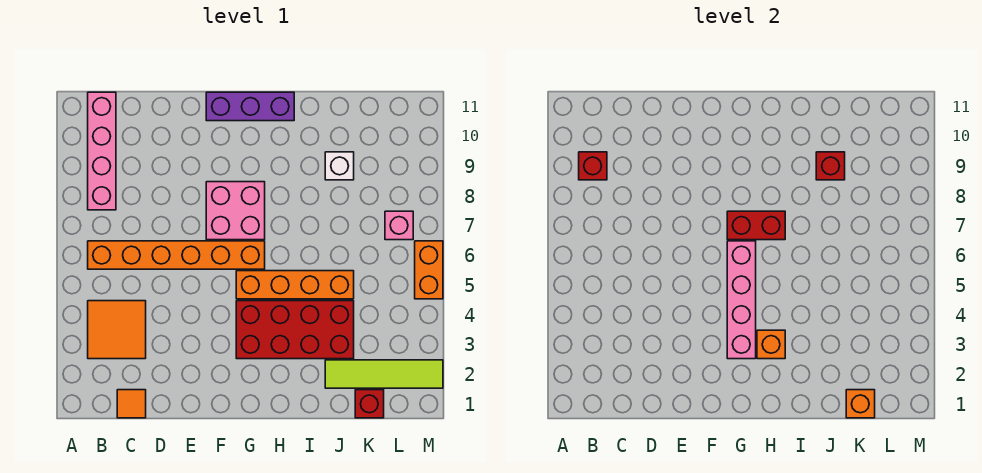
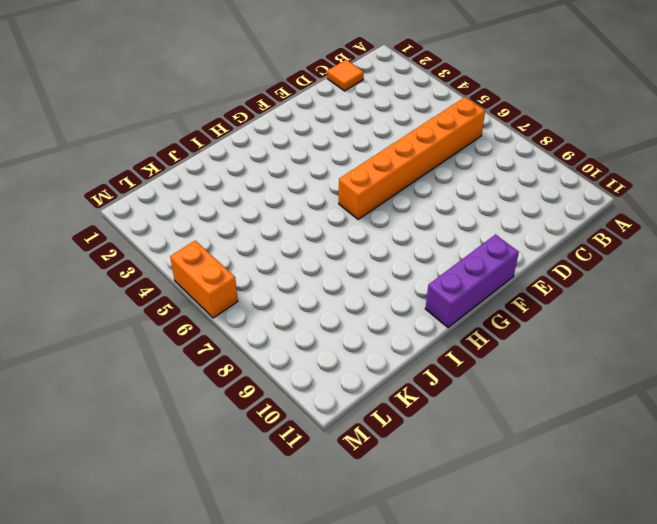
none -> orange 2x2 tile [88,301,146,359]
none -> pink 1x4 brick [88,92,116,210]
none -> pink 2x2 brick [206,182,265,240]

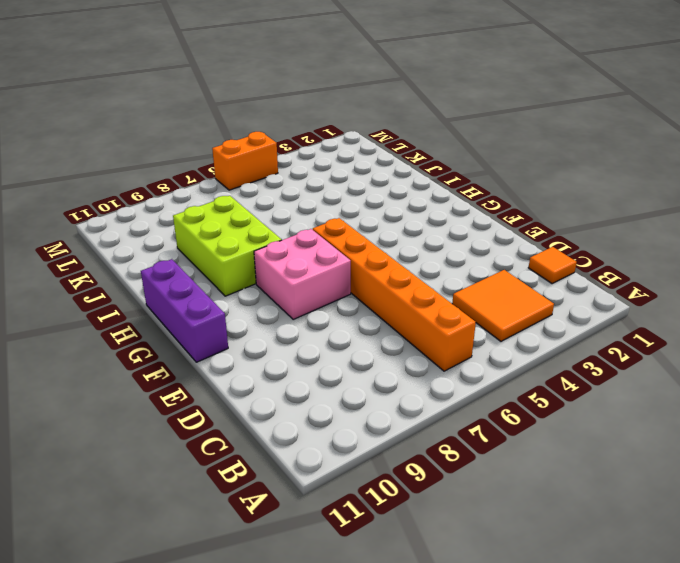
lime 2x3 brick [173,196,282,296] -> white 1x1 brick [325,152,354,180]
none -> pink 1x4 brick [88,92,116,210]
none -> red 2x4 brick [236,301,354,359]
none -> orange 1x4 brick [236,271,354,299]

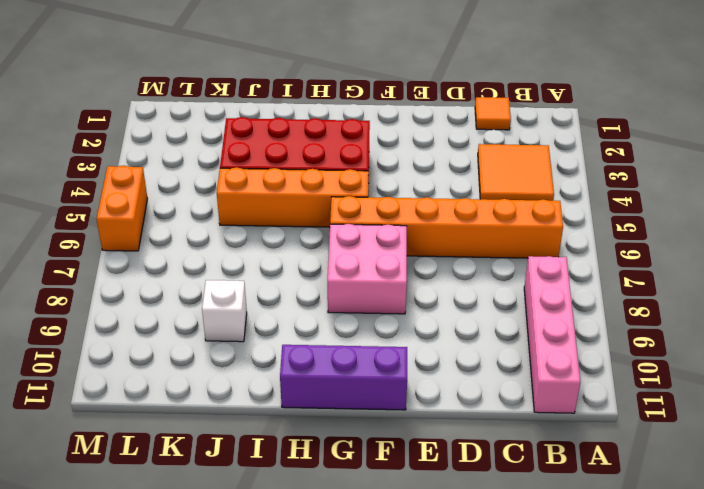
none -> lime 1x4 tile [325,360,443,388]
none -> red 1x1 brick [355,390,384,418]
none -> pink 1x1 brick [385,211,413,240]

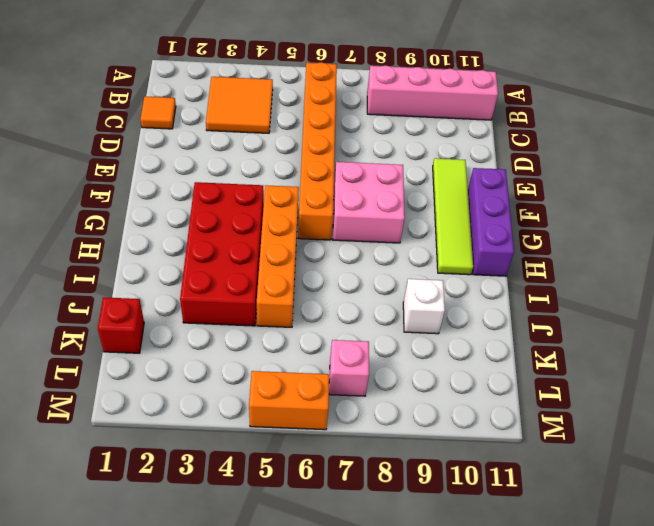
lime 1x4 tile [433,158,473,275] -> lime 1x4 tile moved to [325,360,443,388]
none -> red 1x1 brick [579,152,607,180]
none -> pink 1x4 brick [727,241,756,359]
none -> red 1x2 brick [727,211,785,240]

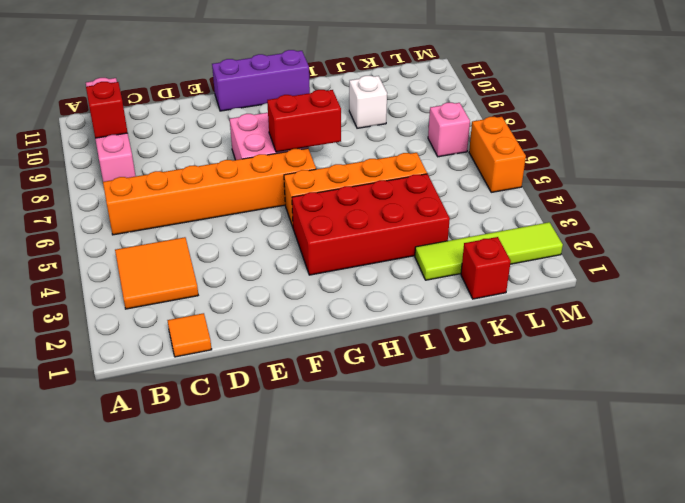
none -> pink 1x4 brick [727,241,756,359]
none -> orange 1x1 brick [757,330,785,359]
none -> red 1x1 brick [816,152,845,180]

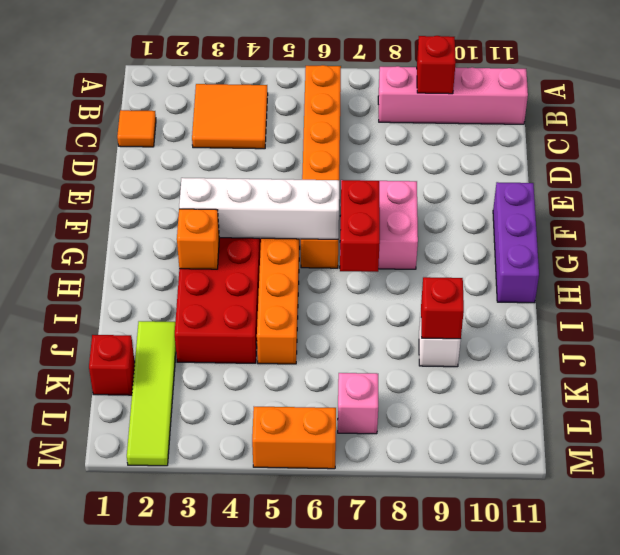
white 1x4 brick [179,178,339,239] -> pink 1x4 brick [727,241,756,359]
none -> orange 1x1 brick [846,390,875,418]

